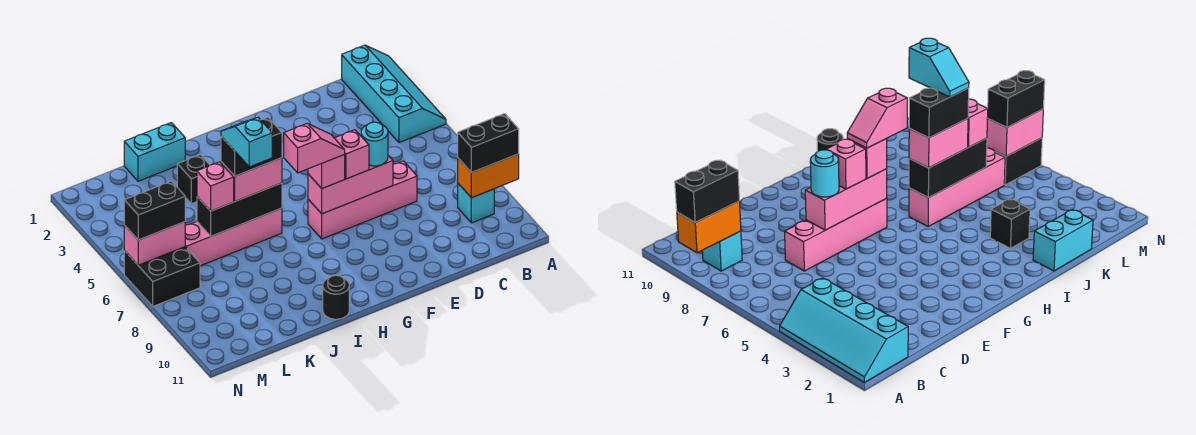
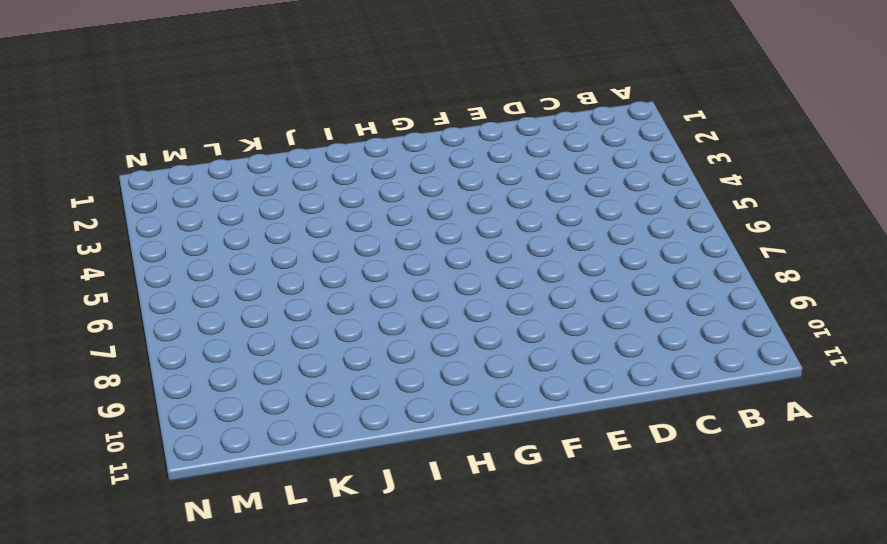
none -> cyan 2x4 slope [342,45,446,143]
none -> cyan 1x1 brick [458,184,494,223]
none -> pink 1x4 brick [308,161,417,239]

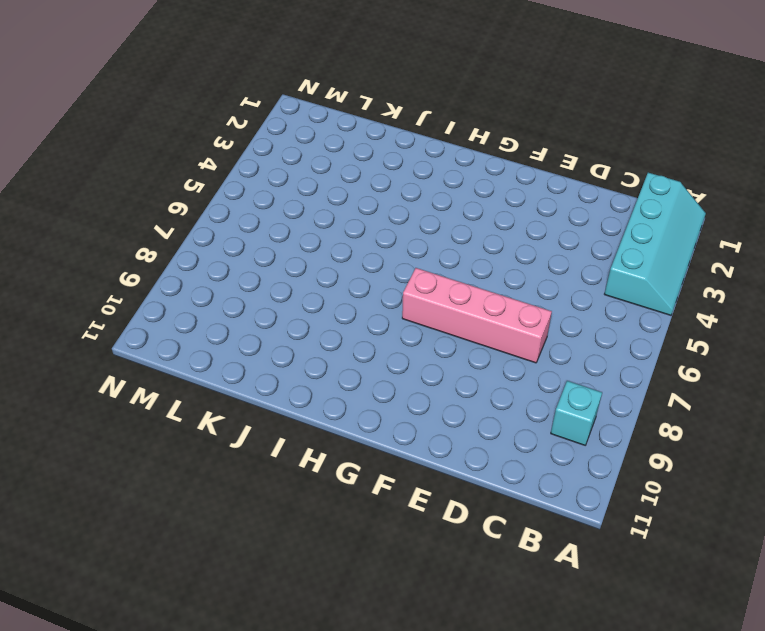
none -> pink 1x4 brick [185,208,282,266]
none -> black 1x1 round brick [323,275,349,319]
none -> cyan 1x2 brick [124,123,185,181]

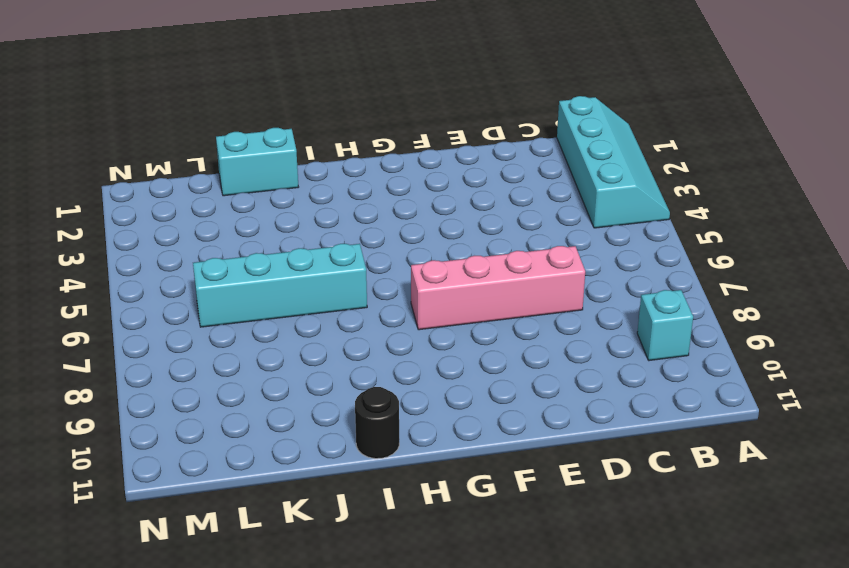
cyan 1x4 brick [193,244,367,327] -> pink 1x4 brick [185,208,282,266]
none -> black 1x1 brick [177,155,210,204]
none -> black 2x2 brick [124,247,200,306]
none -> orange 1x2 brick [458,154,519,198]

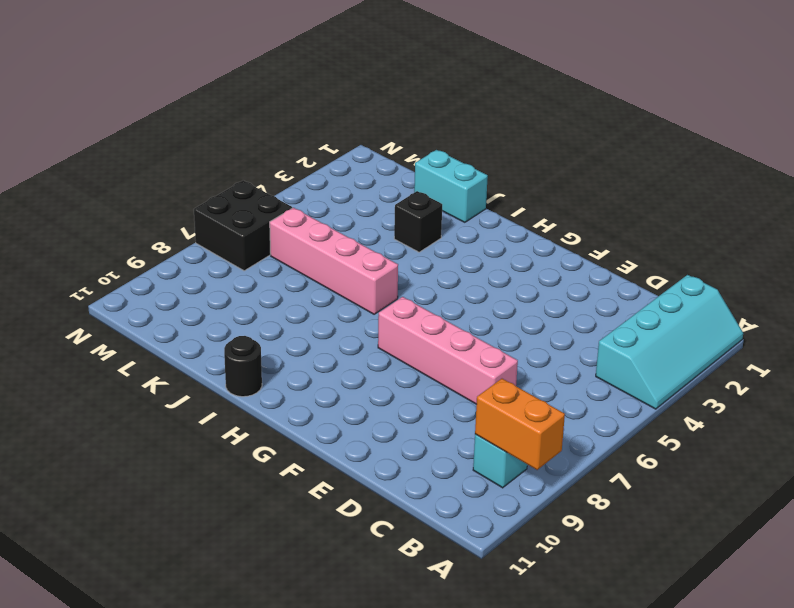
none -> pink 1x3 brick [308,156,393,214]
none -> black 1x3 brick [197,183,282,236]
none -> pink 1x2 brick [124,222,185,265]

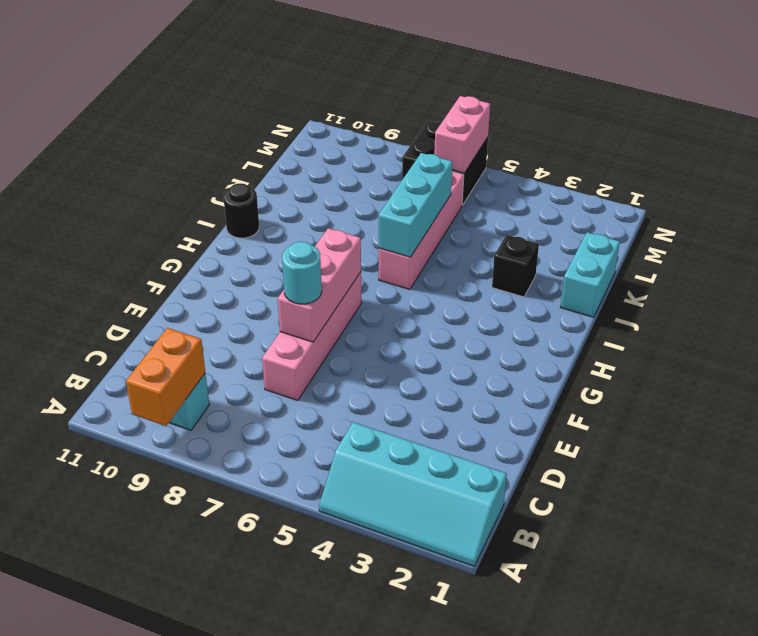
cyan 1x3 brick [379,153,452,257] -> black 1x3 brick [197,183,282,236]
none -> black 1x2 brick [458,114,519,173]
none -> pink 1x1 brick [335,130,369,179]
none -> pink 1x1 brick [308,155,345,188]

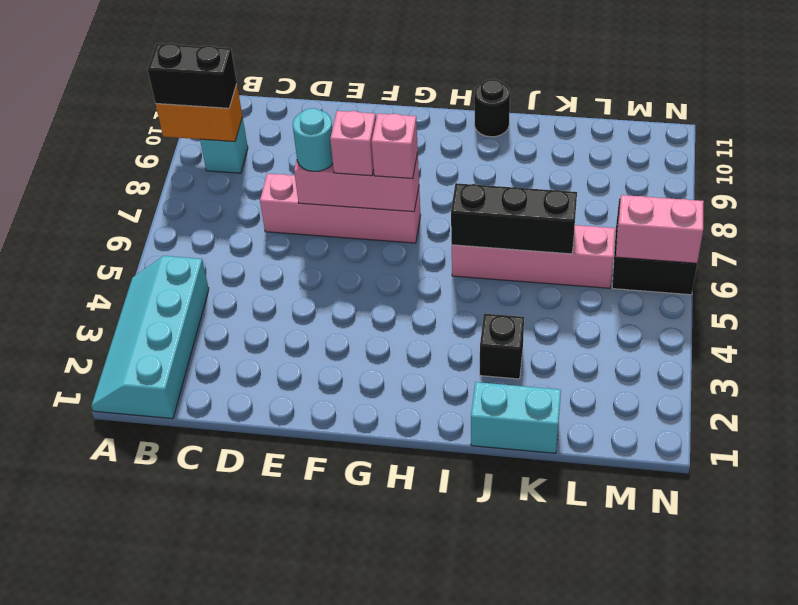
none -> pink 1x2 brick [221,158,282,201]
none -> pink 1x1 brick [197,162,234,211]
none -> black 1x2 brick [124,181,185,240]

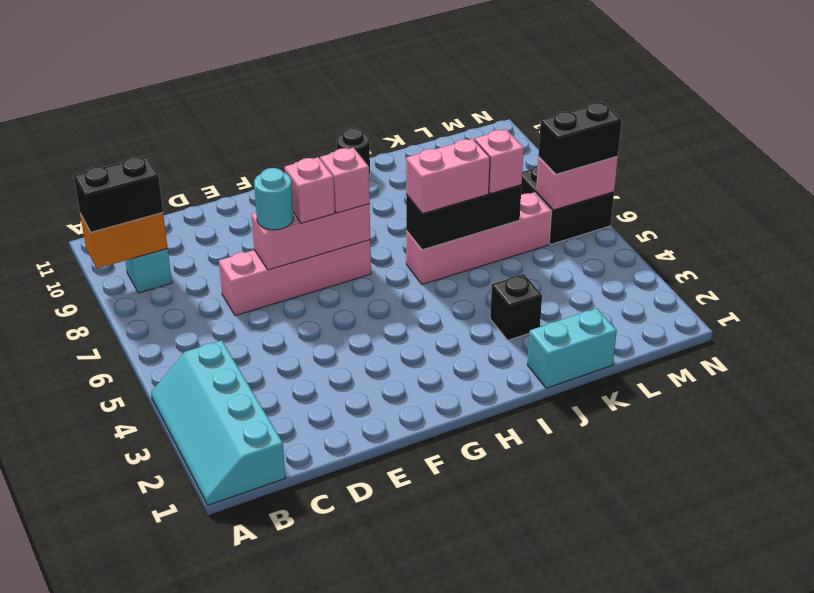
none -> pink 1x2 slope [284,124,345,173]
none -> black 1x2 brick [221,117,282,176]
none -> cyan 1x2 slope [221,117,272,167]

